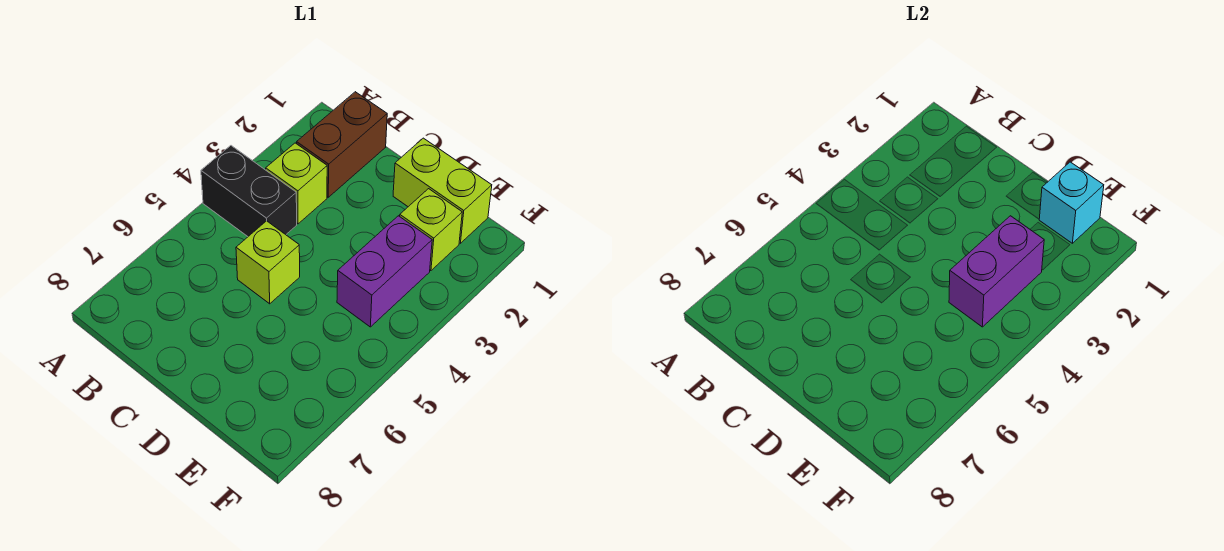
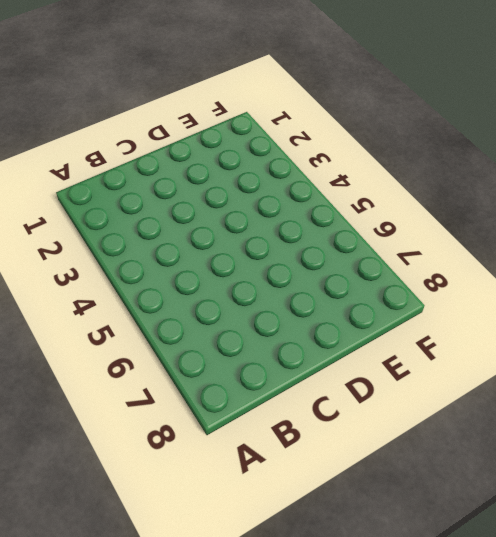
none -> black 1x2 brick [201,146,297,236]
none -> brown 1x2 brick [297,92,387,197]

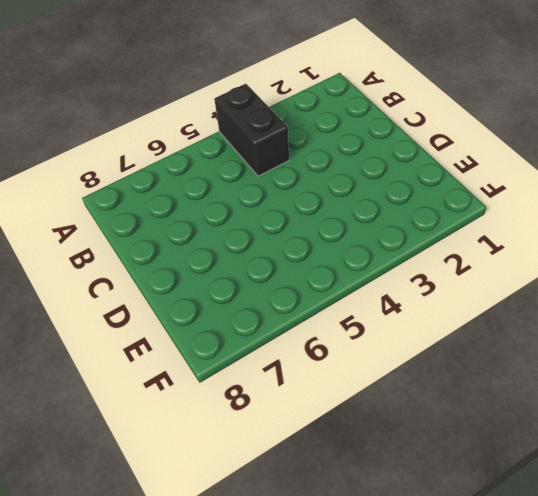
none -> brown 1x2 brick [297,92,387,197]
none -> lime 1x1 brick [266,143,327,224]

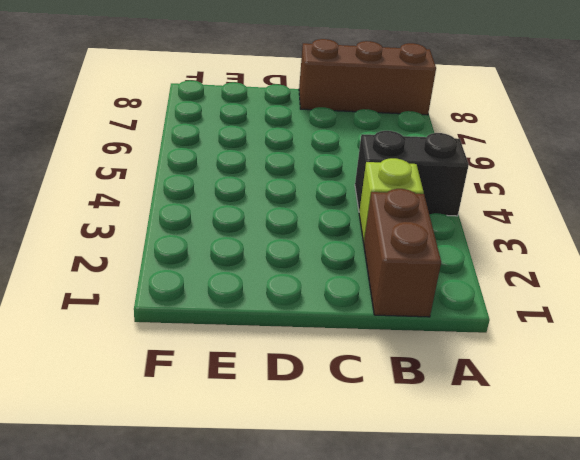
brown 1x3 brick [299,39,436,115] -> none
none -> lime 1x1 brick [236,221,300,304]
none -> lime 1x2 brick [393,138,492,243]

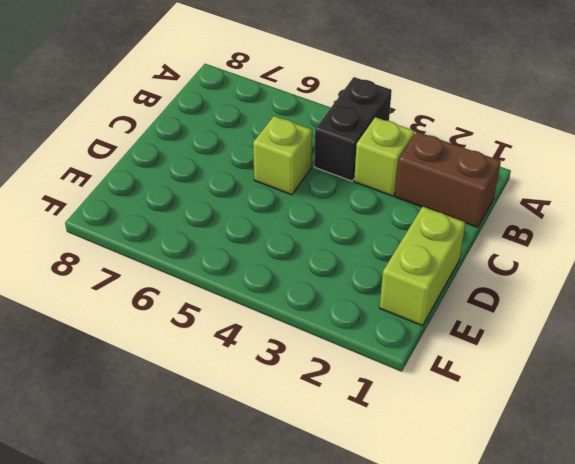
none -> lime 1x1 brick [400,189,462,271]
none -> purple 1x2 brick [337,216,432,327]

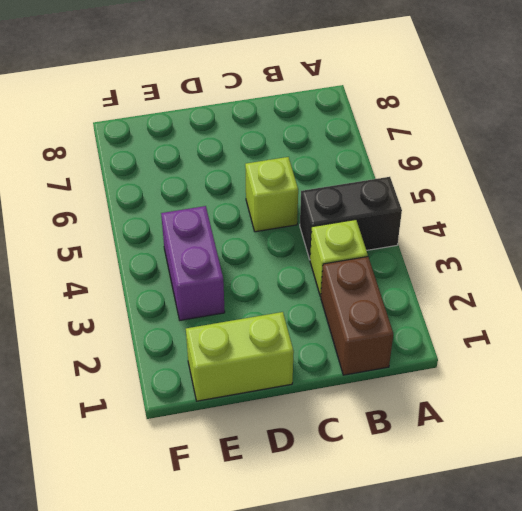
none -> lime 1x1 brick [400,189,462,271]
none -> cyan 1x1 brick [1039,162,1104,243]

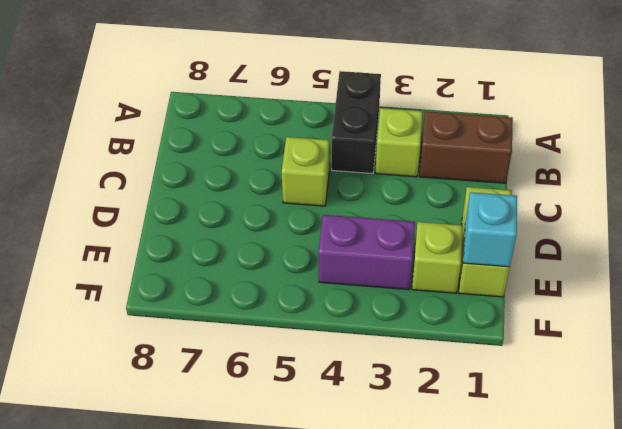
none -> purple 1x2 brick [949,216,1044,327]

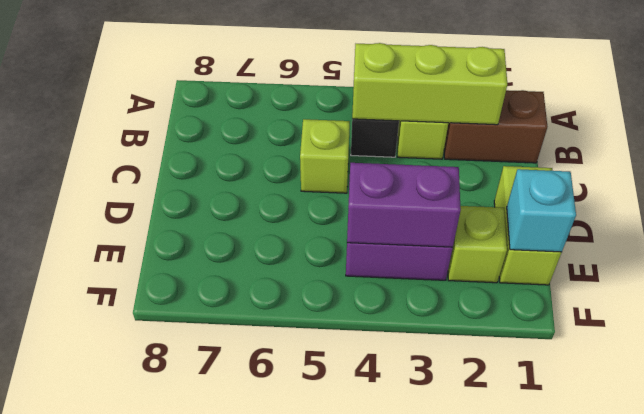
lime 1x3 brick [352,43,507,125] -> none

